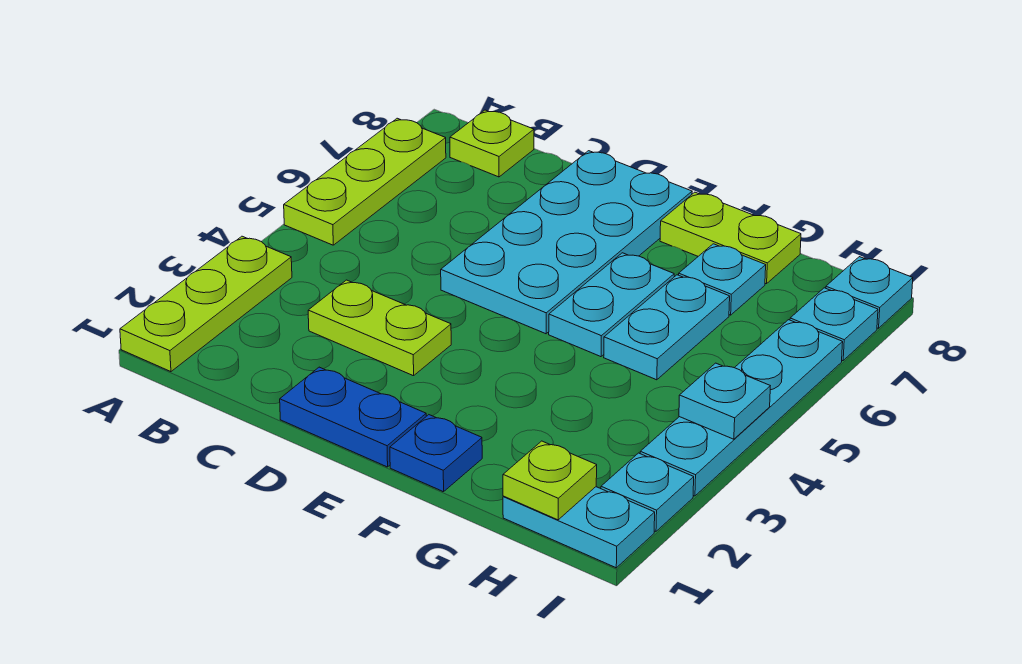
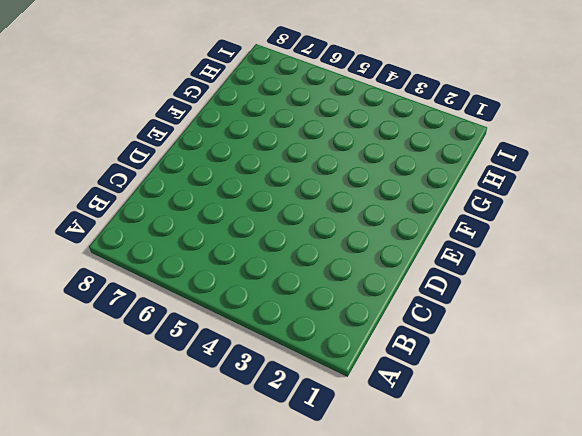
none -> lime 1x3 plate [120,236,292,372]
none -> lime 1x3 plate [284,118,446,245]
none -> lime 1x1 plate [450,110,534,177]

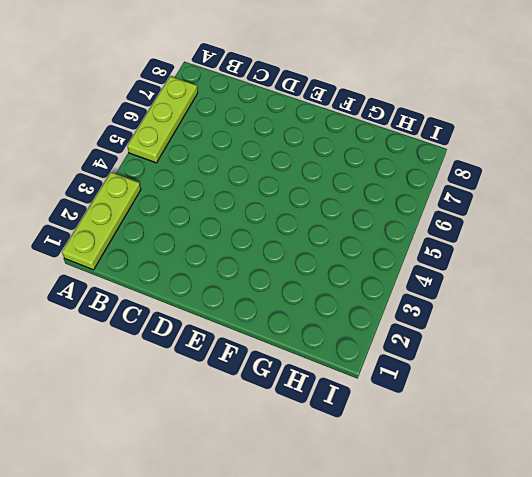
none -> lime 1x1 plate [450,110,534,177]
none -> lime 1x2 plate [308,280,451,376]
none -> blue 1x2 plate [280,367,426,467]

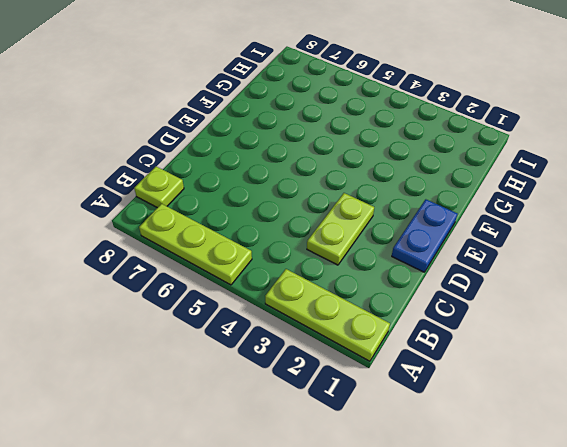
none -> cyan 2x4 plate [441,151,692,334]
none -> blue 1x1 plate [390,415,482,492]
none -> cyan 1x2 plate [549,253,674,357]

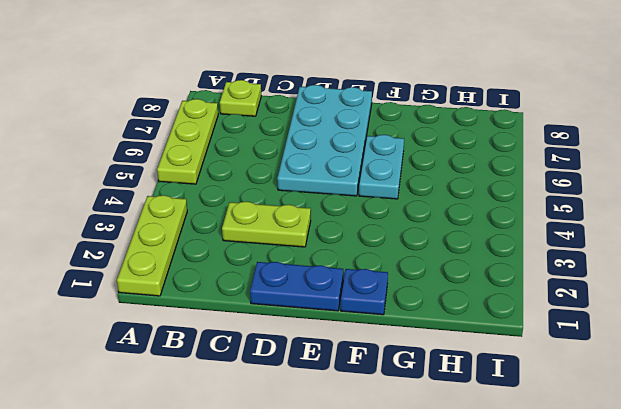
none -> lime 1x2 plate [660,192,801,284]
none -> cyan 1x2 plate [604,275,730,380]
none -> cyan 1x1 plate [679,244,766,315]

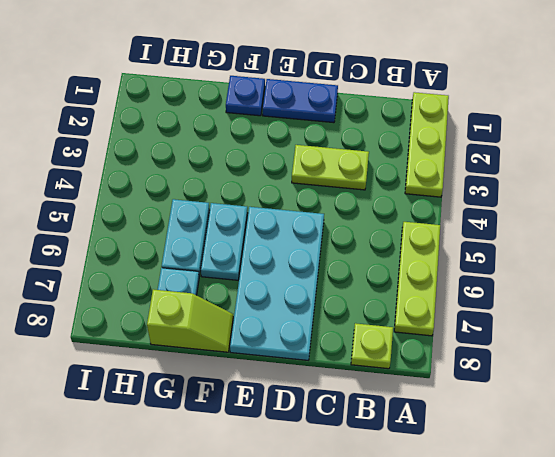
lime 1x2 slope [147,289,233,352] -> lime 1x2 plate [660,192,801,284]
none -> cyan 1x2 plate [503,487,655,568]
none -> cyan 1x1 plate [601,453,694,531]
none -> cyan 1x4 plate [640,320,843,496]

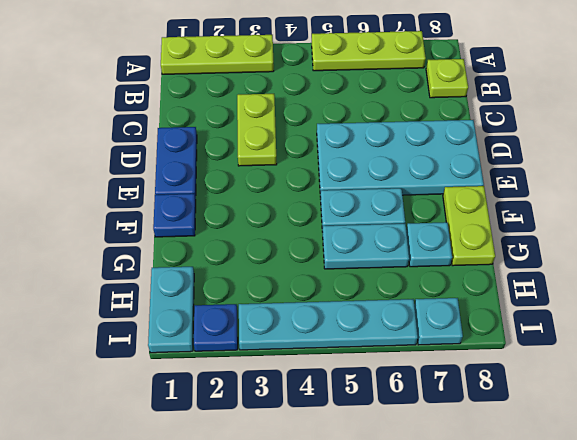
blue 1x1 plate [194,304,238,351] -> cyan 1x1 plate [601,453,694,531]
none -> cyan 1x1 plate [826,257,913,328]
none -> lime 1x1 plate [503,441,597,520]
none -> cyan 1x1 plate [679,363,770,439]

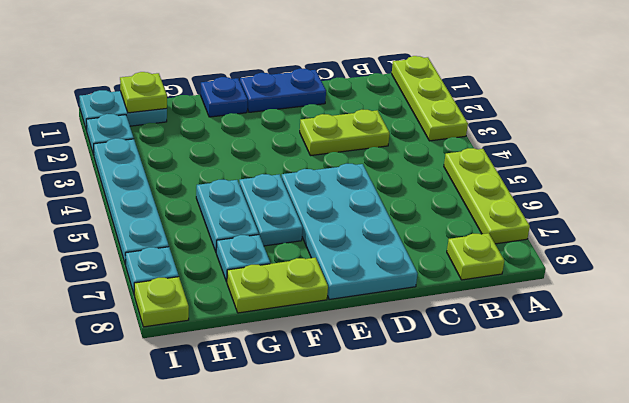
lime 1x1 plate [134,277,189,327] -> cyan 1x1 plate [826,257,913,328]
none -> cyan 1x1 plate [679,363,770,439]

